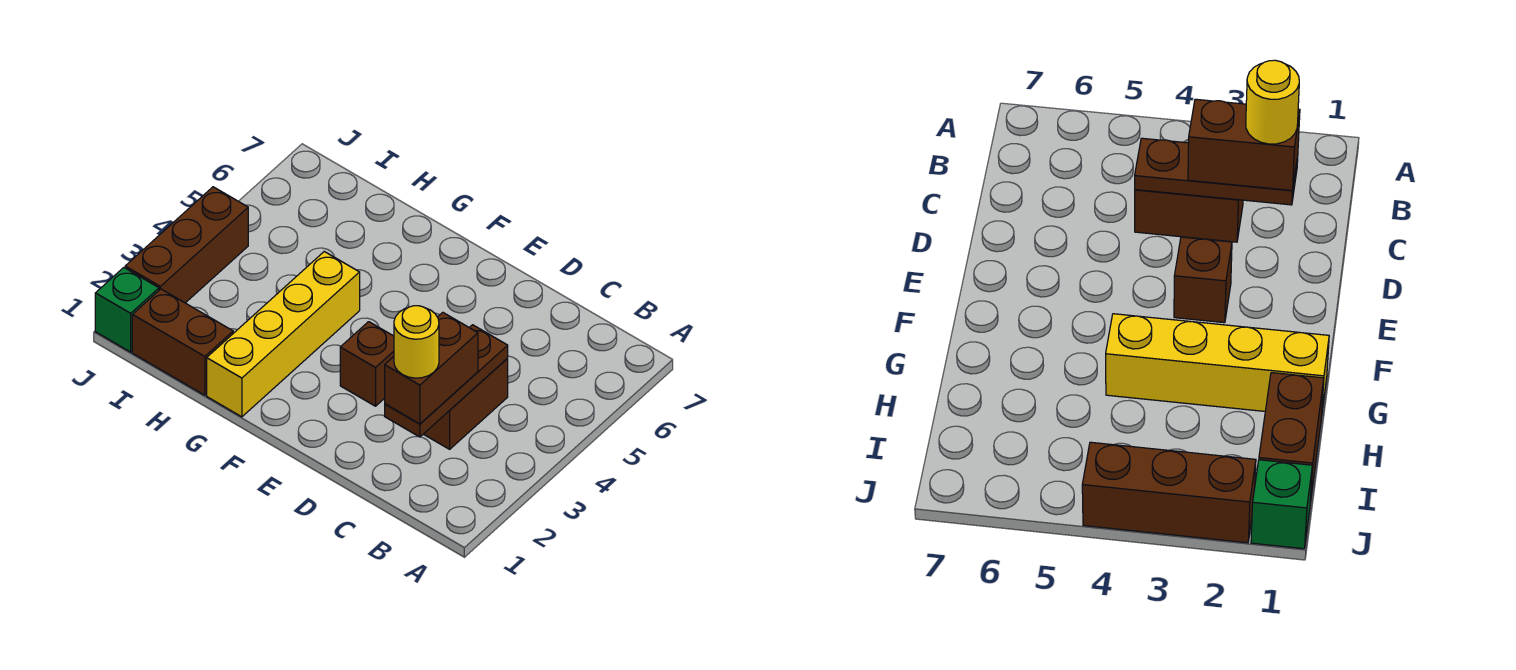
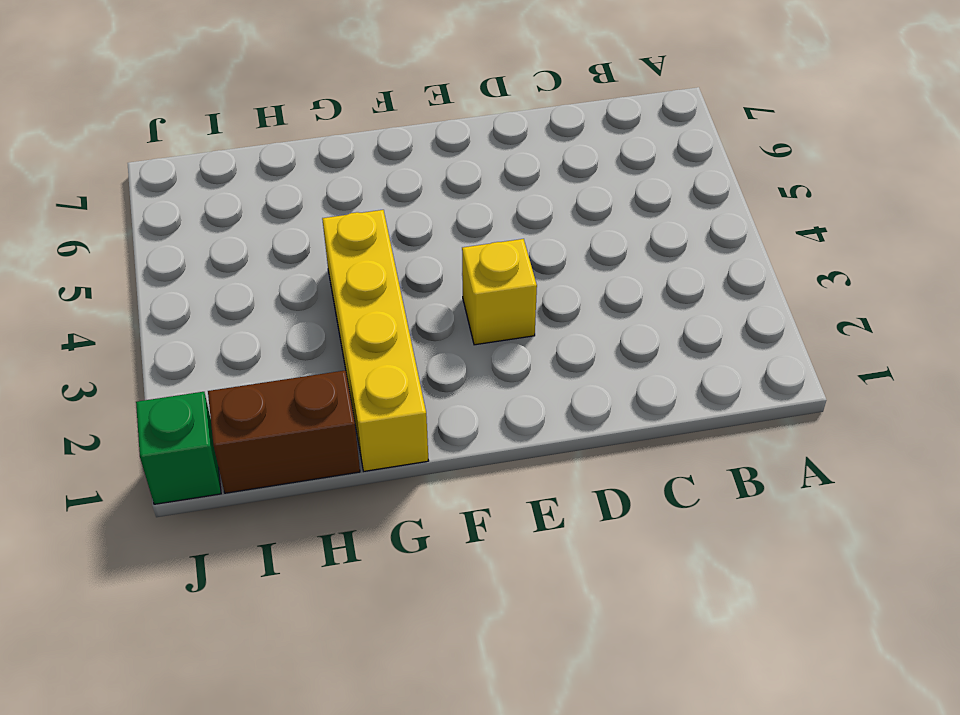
yellow 1x1 brick [462,239,537,345] -> brown 1x1 brick [340,322,394,406]
none -> brown 1x2 brick [424,358,508,449]
none -> brown 1x3 brick [125,187,248,303]

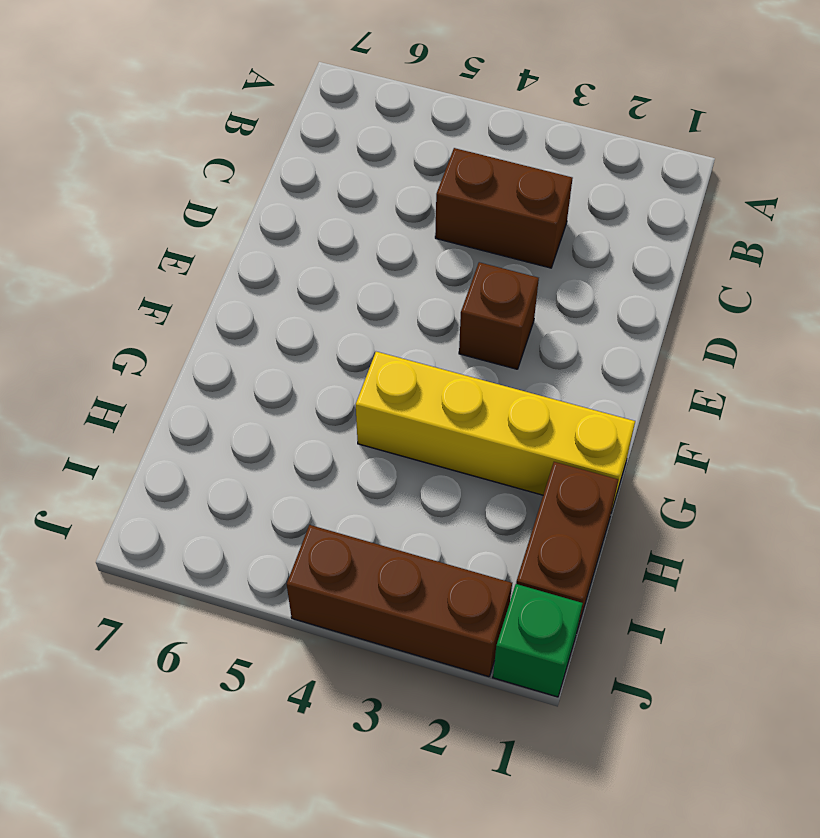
none -> brown 1x3 plate [385,325,508,437]
none -> brown 1x2 brick [385,312,478,424]

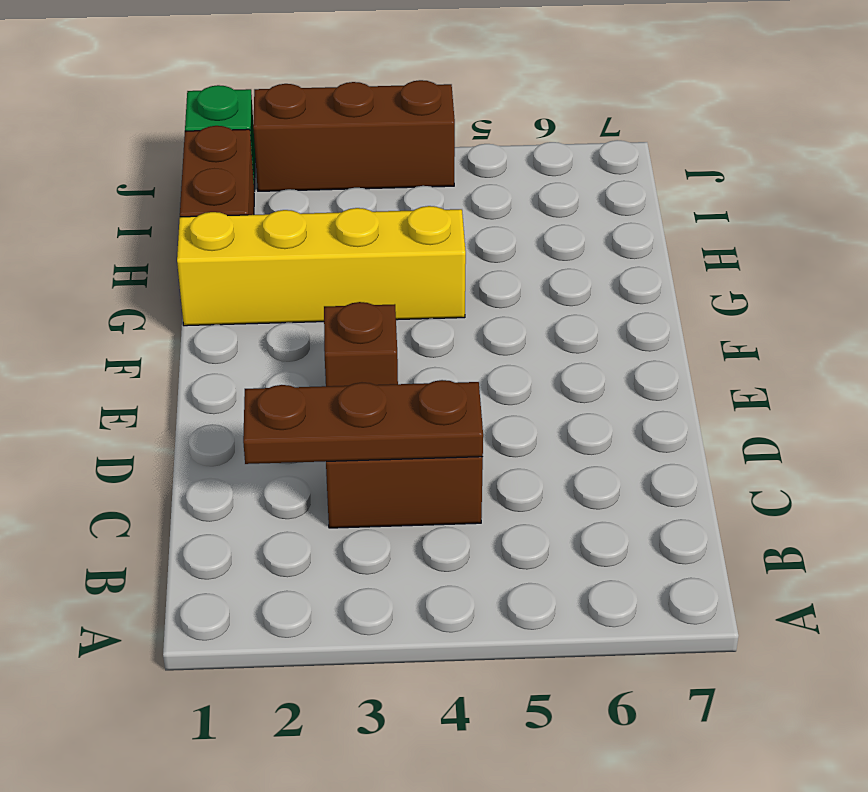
none -> brown 1x2 brick [385,312,478,424]
none -> yellow 1x1 round brick [394,306,439,378]

